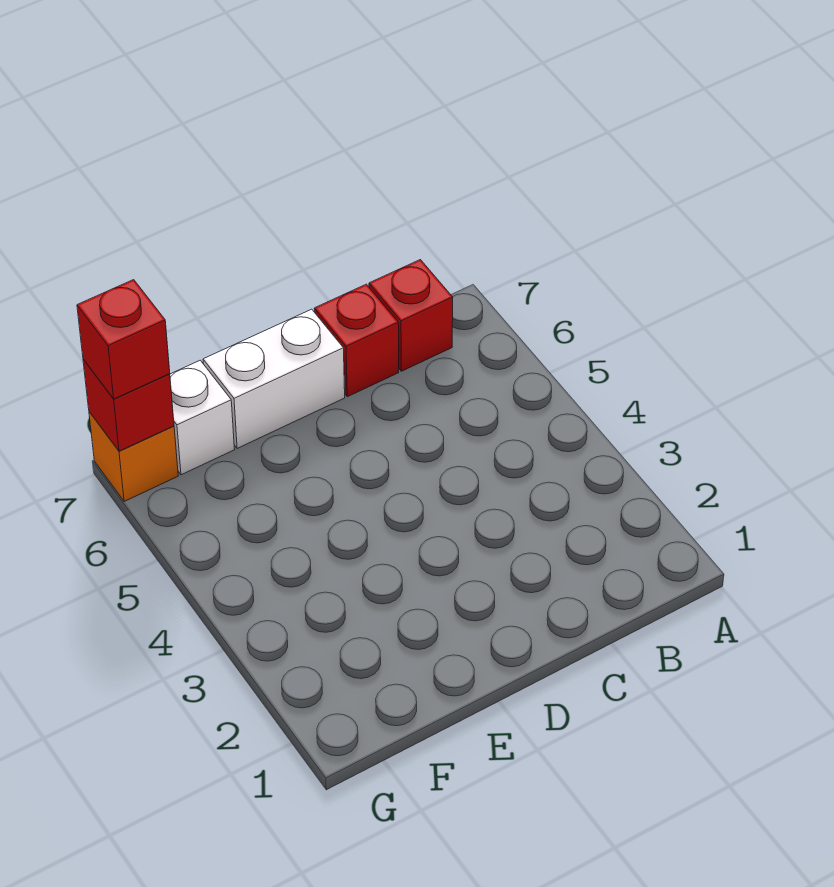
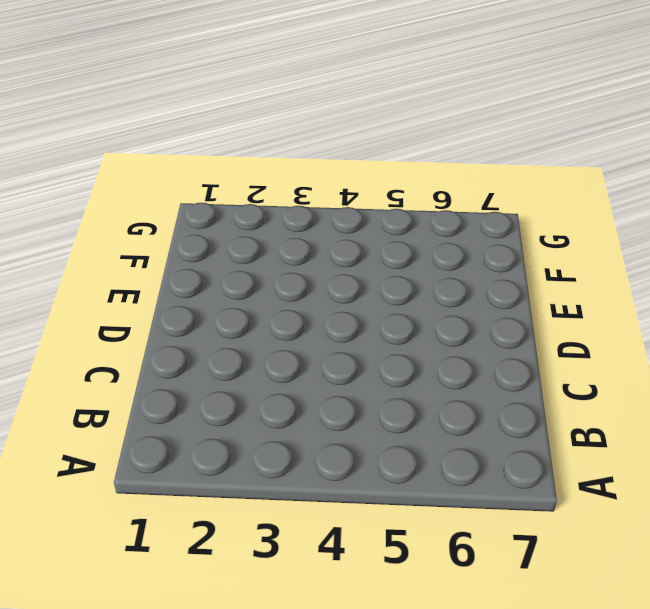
none -> red 1x1 brick [369,260,453,371]
none -> red 1x1 brick [314,284,399,397]

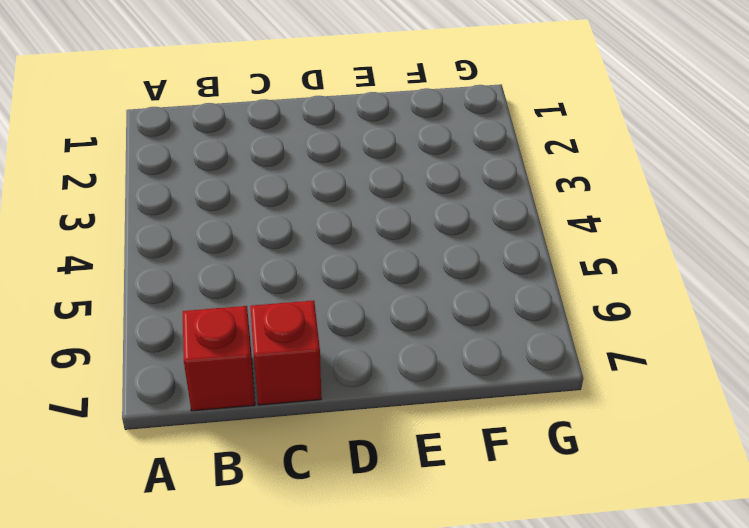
none -> white 1x2 brick [203,309,345,448]
none -> white 1x1 brick [170,360,235,475]

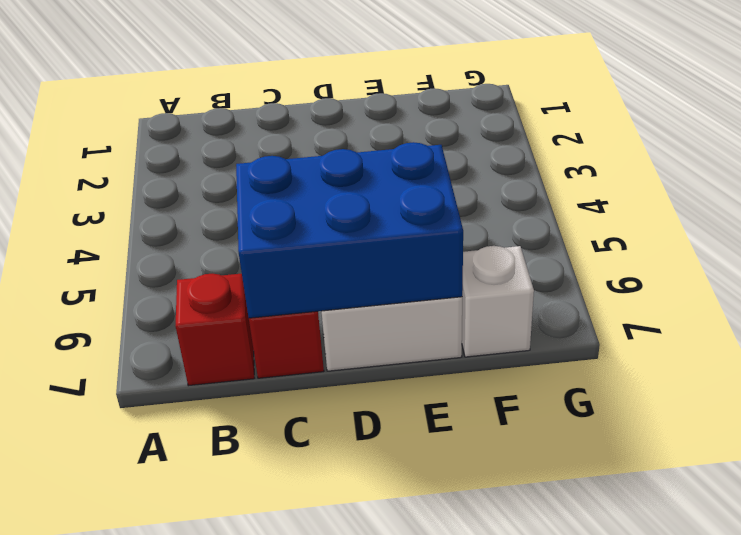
blue 2x3 brick [236,142,463,318] -> none
none -> orange 1x1 brick [89,412,178,501]
none -> red 1x1 brick [83,359,174,451]

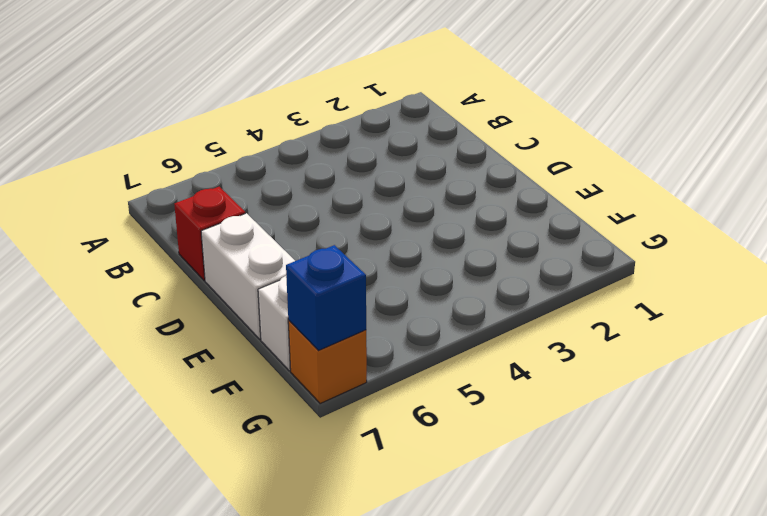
blue 1x1 brick [286,245,366,351] -> red 1x1 brick [83,359,174,451]
none -> red 1x1 brick [369,260,453,371]
none -> red 1x1 brick [77,280,170,399]

